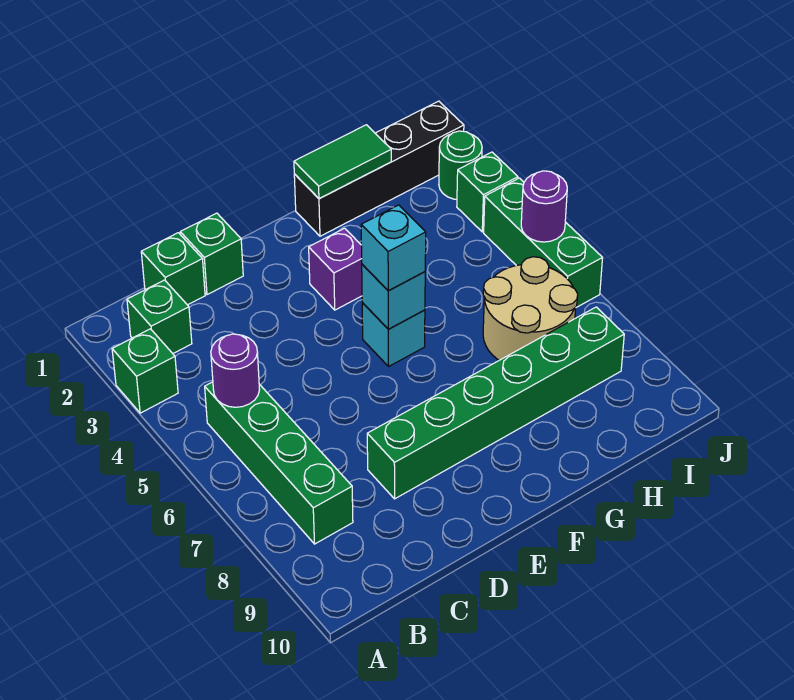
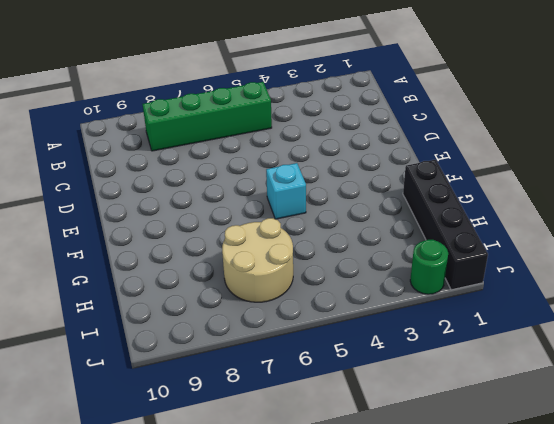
none -> green 1x1 brick [112,329,178,413]
none -> green 1x1 brick [127,280,192,353]
none -> green 1x1 brick [141,233,205,305]

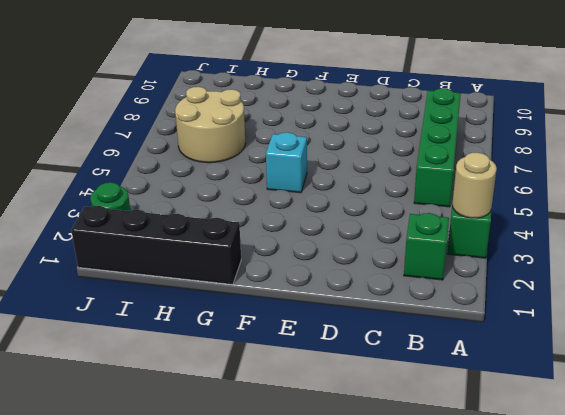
tan 1x1 round brick [452,153,497,218] -> none
none -> green 1x1 brick [141,233,205,305]
none -> green 1x1 brick [180,213,243,295]
none -> green 1x6 brick [367,307,624,499]

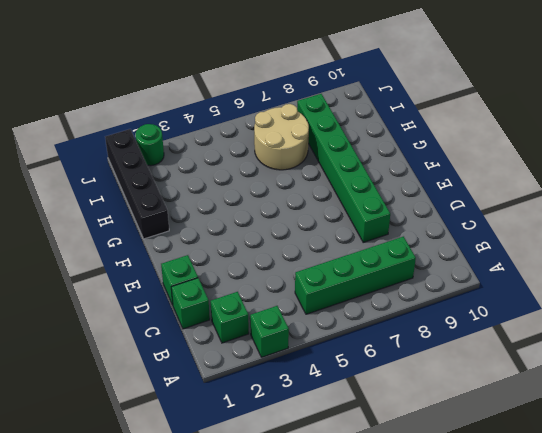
none -> purple 1x1 brick [309,228,362,310]
none -> cyan 1x1 brick [362,302,425,366]
none -> green 1x1 brick [457,152,518,232]

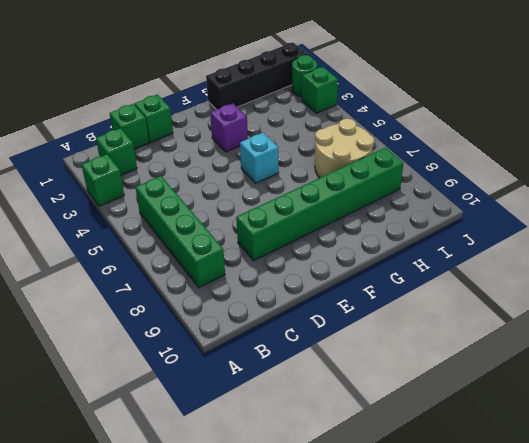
none -> green 1x3 brick [484,178,602,307]
none -> purple 1x1 round brick [211,334,259,407]
none -> cyan 1x1 brick [362,264,425,329]

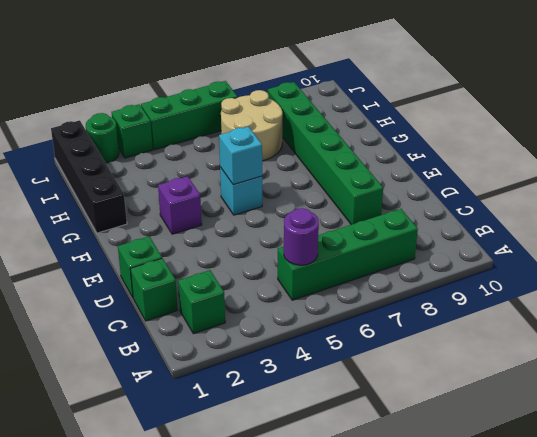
none -> green 1x1 brick [112,329,178,413]
none -> green 1x2 tile [294,125,391,198]
none -> purple 1x1 round brick [521,171,567,242]

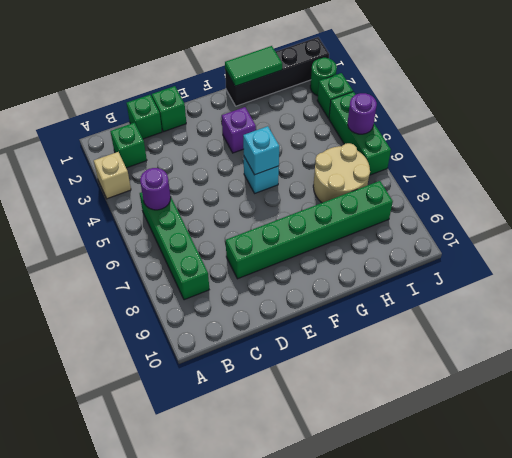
tan 1x1 brick [94,152,131,199] -> green 1x1 brick [112,329,178,413]
none -> cyan 1x1 brick [361,205,426,291]

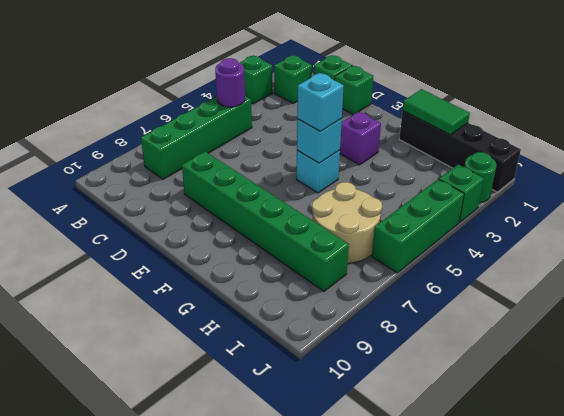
none -> purple 1x1 round brick [521,171,567,242]

